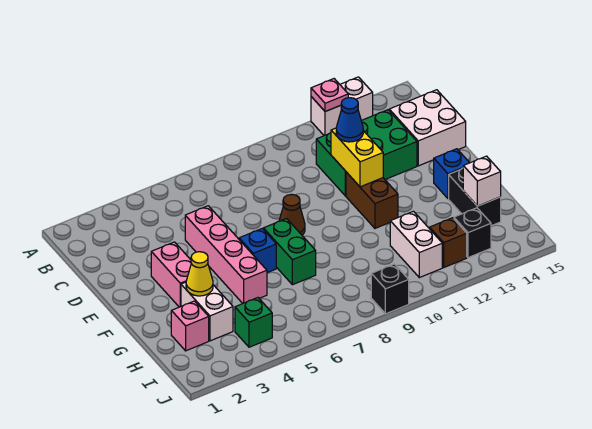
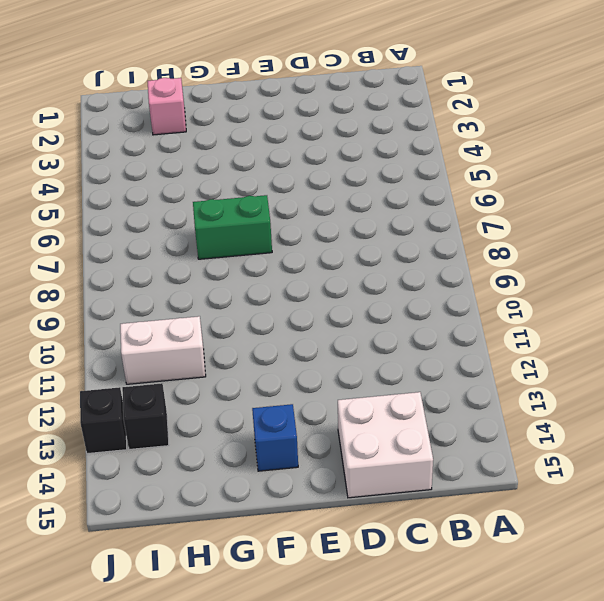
black 1x1 brick [80,387,127,454] -> black 1x1 brick moved to [371,264,409,314]
none -> white 1x2 brick [311,77,373,136]
none -> green 2x3 brick [316,110,417,196]
none -> pink 1x4 brick [185,206,267,303]

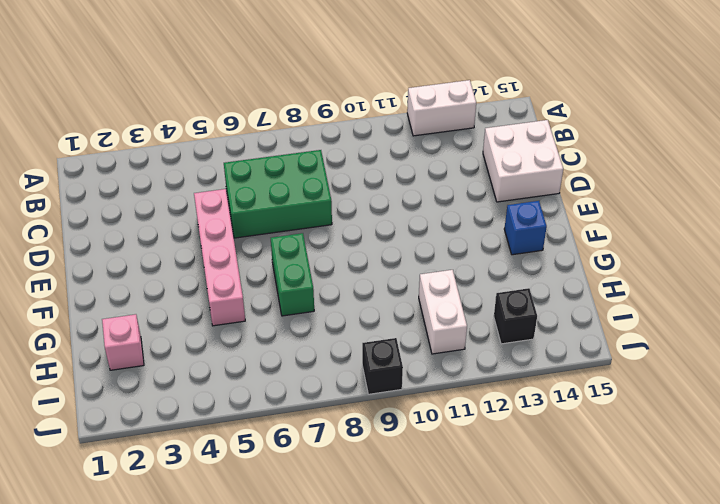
green 2x3 brick [224,150,332,238] -> green 2x3 brick moved to [316,110,417,196]
none -> pink 1x2 brick [151,242,191,307]
none -> brown 1x1 cone [279,194,305,235]
none -> brown 1x2 brick [346,172,398,228]

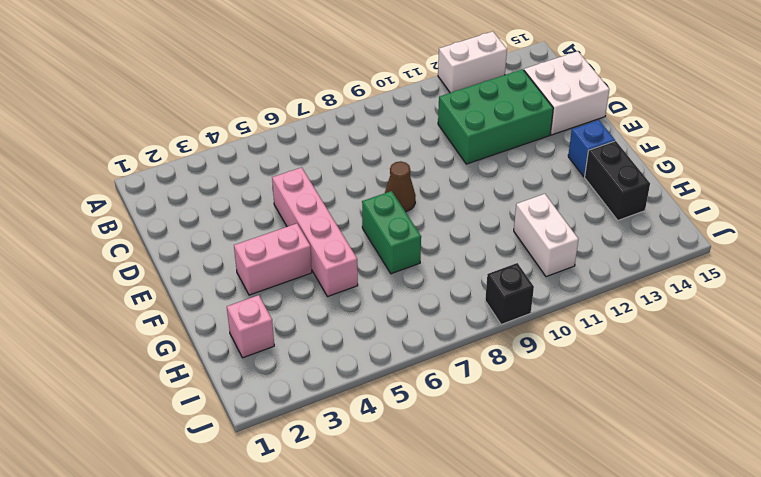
pink 1x2 brick [234,224,312,295] -> pink 1x2 brick turned to [151,242,191,307]
none -> brown 1x2 brick [346,172,398,228]
none -> blue 1x1 brick [239,229,276,273]
none -> white 1x2 brick [181,282,233,341]

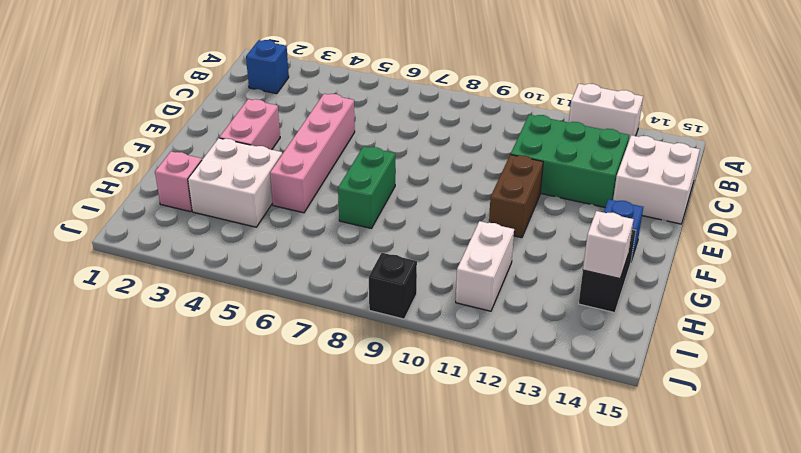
blue 1x1 brick [246,40,289,94] -> blue 1x1 brick moved to [239,229,276,273]
white 2x2 brick [188,138,282,227] -> white 1x2 brick [181,282,233,341]
none -> brown 1x1 cone [279,194,305,235]
none -> green 1x1 brick [235,298,272,347]
none -> brown 1x1 brick [430,218,467,267]

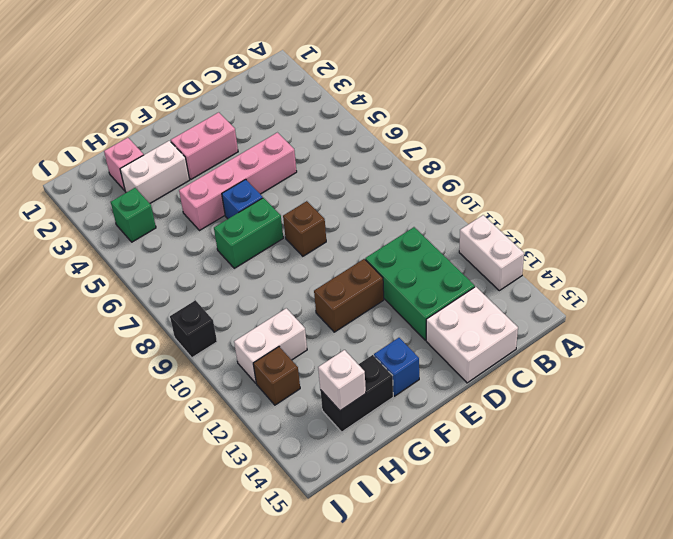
brown 1x1 brick [283,201,326,256] -> brown 1x1 cone [279,194,305,235]
none -> black 1x1 brick [454,208,491,258]
none -> pink 1x1 plate [311,79,348,112]
none -> yellow 1x2 brick [331,128,383,187]

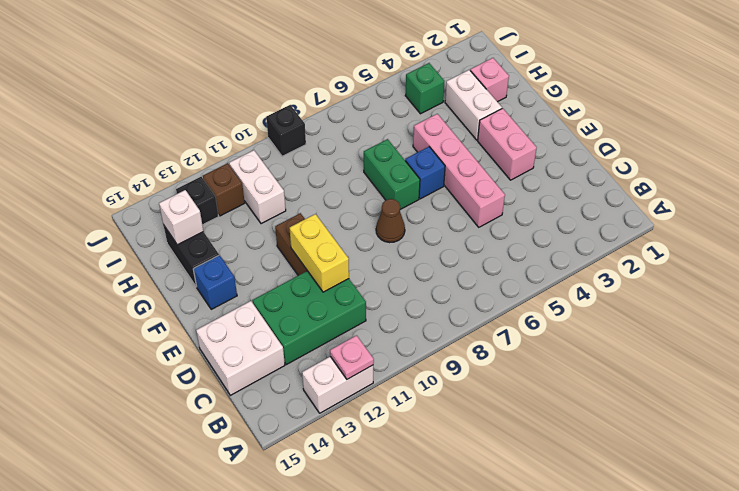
none -> yellow 1x1 cone [186,252,213,296]
none -> blue 1x1 cone [336,98,363,142]

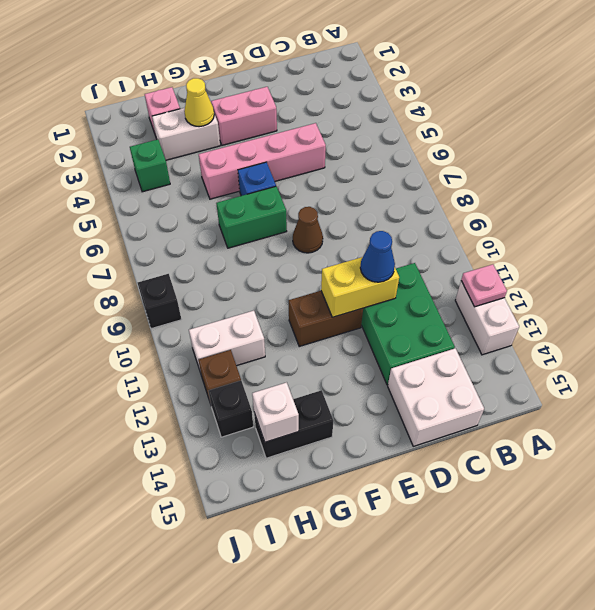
none -> blue 1x1 brick [434,149,469,199]

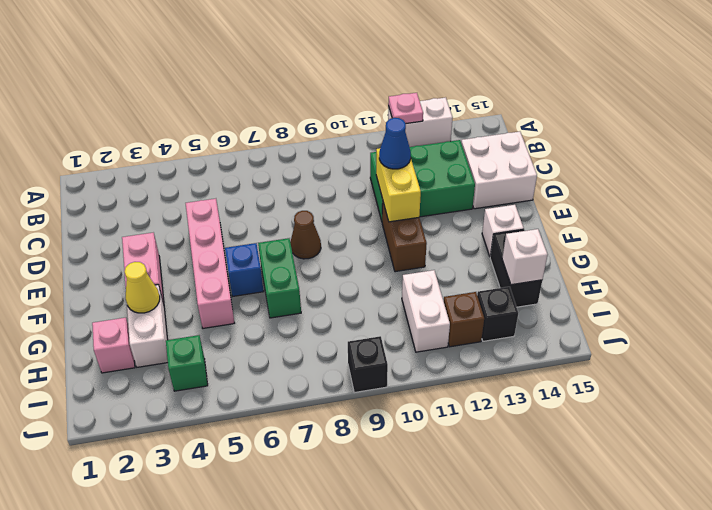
white 1x1 brick [482,205,524,256] -> blue 1x1 brick [434,149,469,199]

